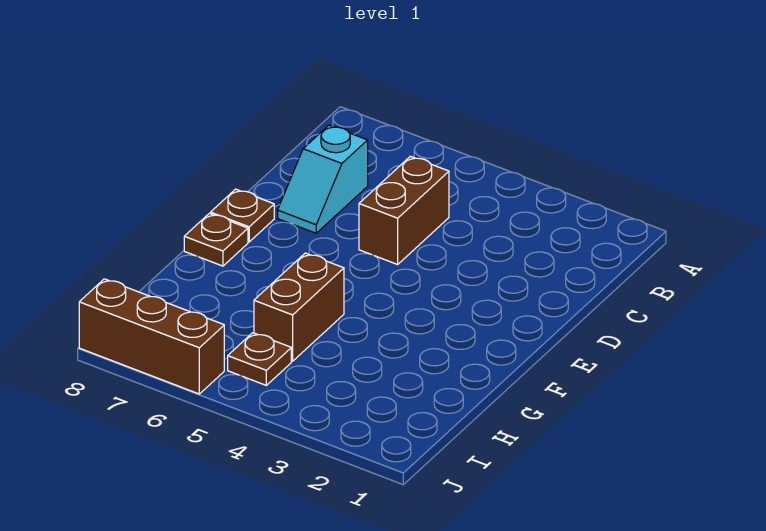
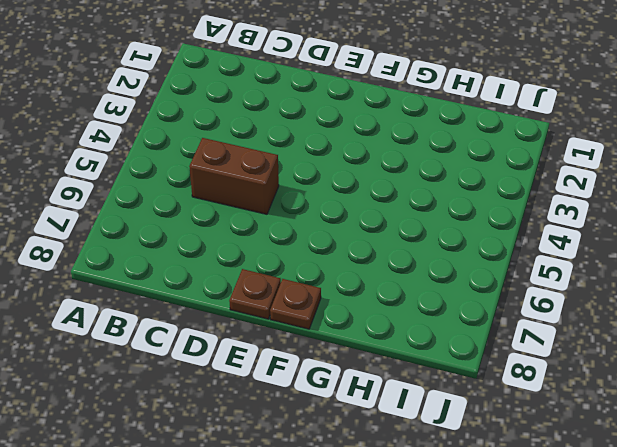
none -> cyan 1x2 slope [278,125,368,233]
none -> brown 1x2 brick [254,253,344,361]

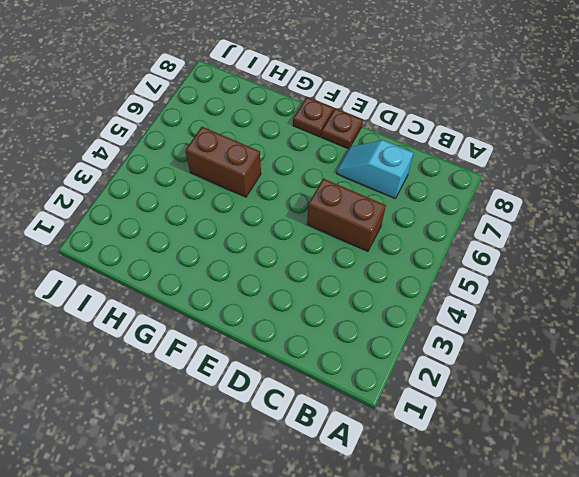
none -> brown 1x1 plate [228,333,291,385]
none -> brown 1x3 brick [79,279,224,394]

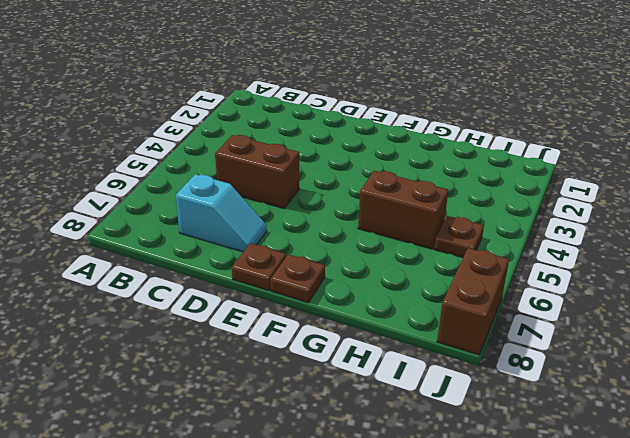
brown 1x2 brick [437,248,509,355] -> brown 1x3 brick [79,279,224,394]

